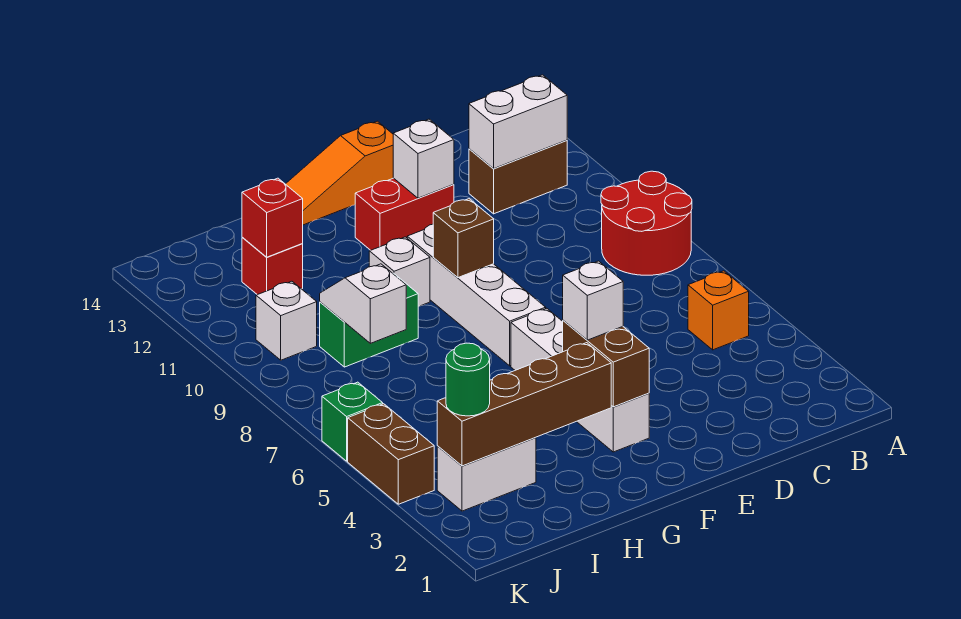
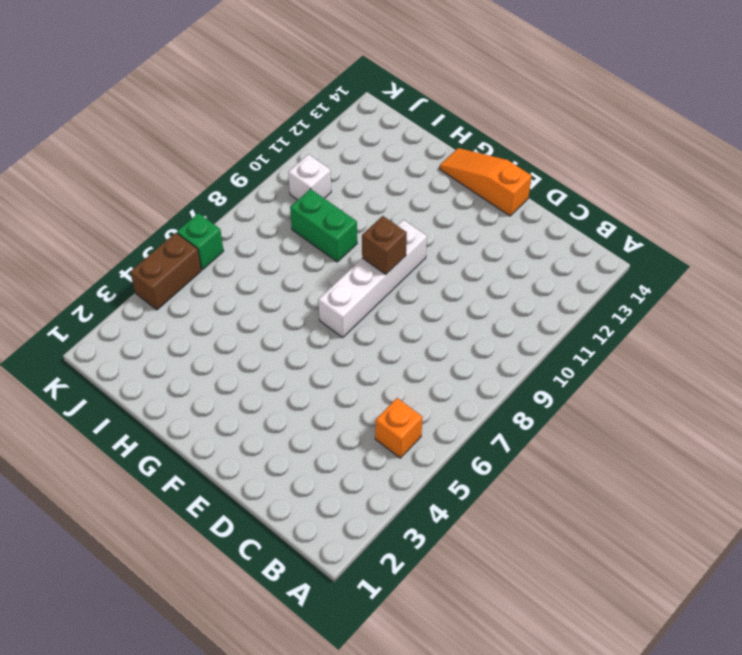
none -> red 2x2 round brick [601,171,692,275]
none -> brown 1x2 brick [469,140,567,214]
none -> red 1x2 brick [355,178,454,250]

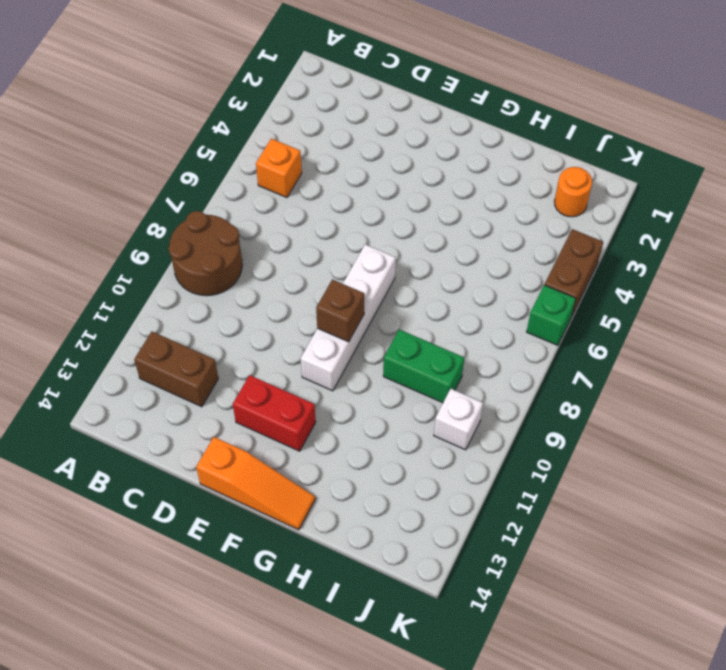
brown 2x2 round brick [168,211,242,296] -> red 2x2 round brick [601,171,692,275]
orange 1x1 round brick [554,167,592,217] -> none
none -> white 1x4 brick [511,308,649,452]
none -> white 1x1 brick [369,237,430,306]
none -> white 1x2 brick [437,438,536,511]

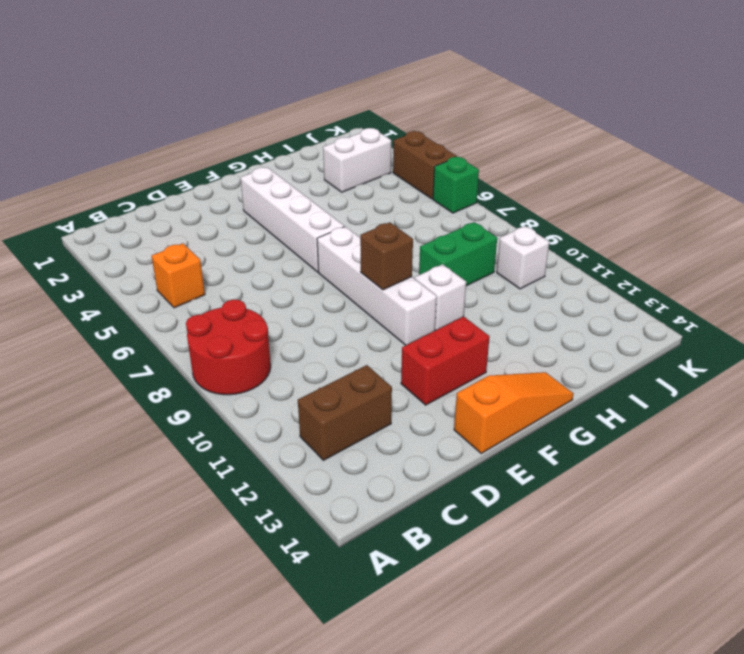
none -> red 1x1 brick [242,238,303,295]
none -> white 1x2 brick [469,75,567,169]
none -> white 1x1 brick [393,119,454,198]

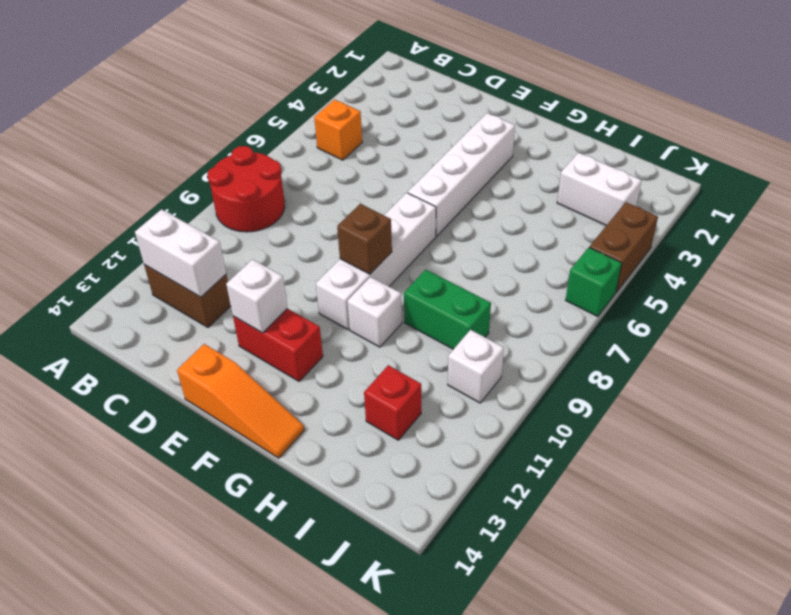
none -> brown 1x2 brick [563,320,649,407]
none -> brown 1x4 brick [437,343,611,466]
none -> white 1x2 slope [320,264,406,343]

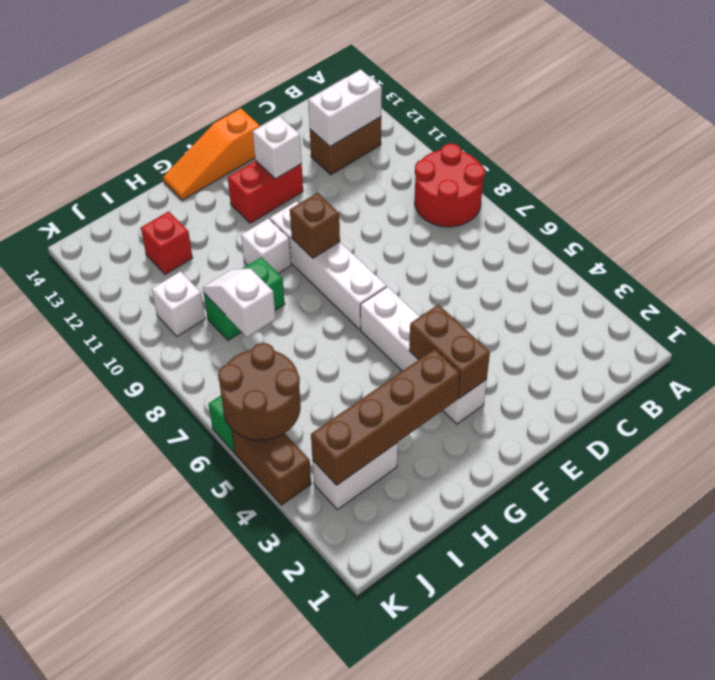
brown 2x2 round brick [218,343,301,440] -> none
none -> orange 1x1 brick [688,271,749,350]
none -> red 1x1 brick [242,178,303,257]
none -> white 1x1 brick [563,261,623,340]

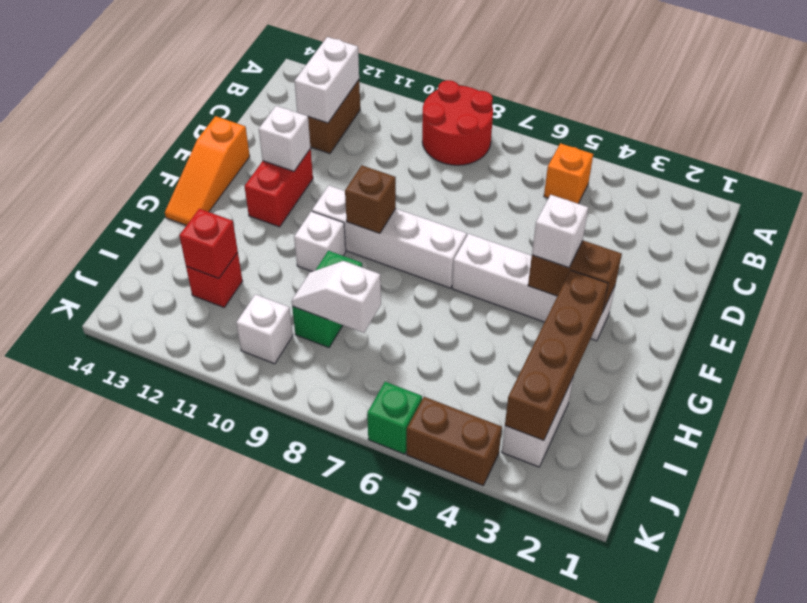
none -> green 1x1 round brick [446,343,490,416]

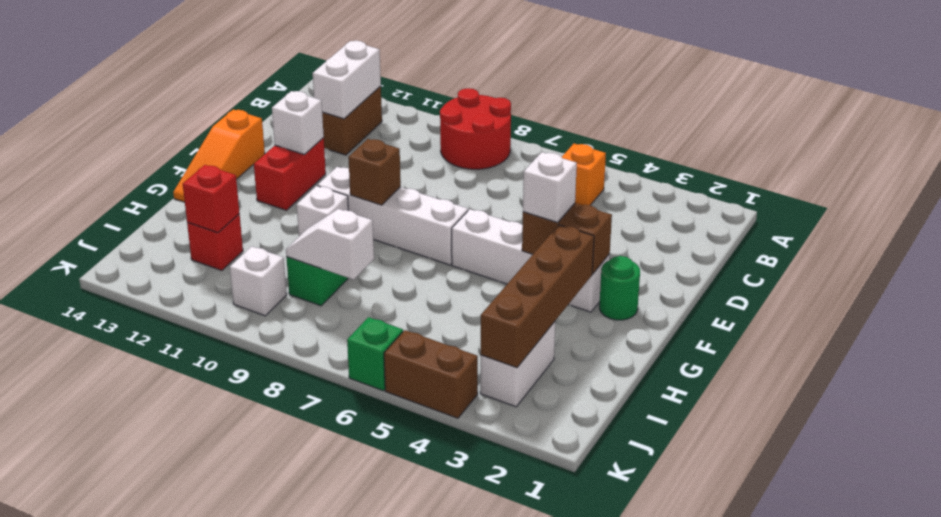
green 1x1 round brick [599,256,640,320] -> green 1x1 round brick moved to [446,343,490,416]

